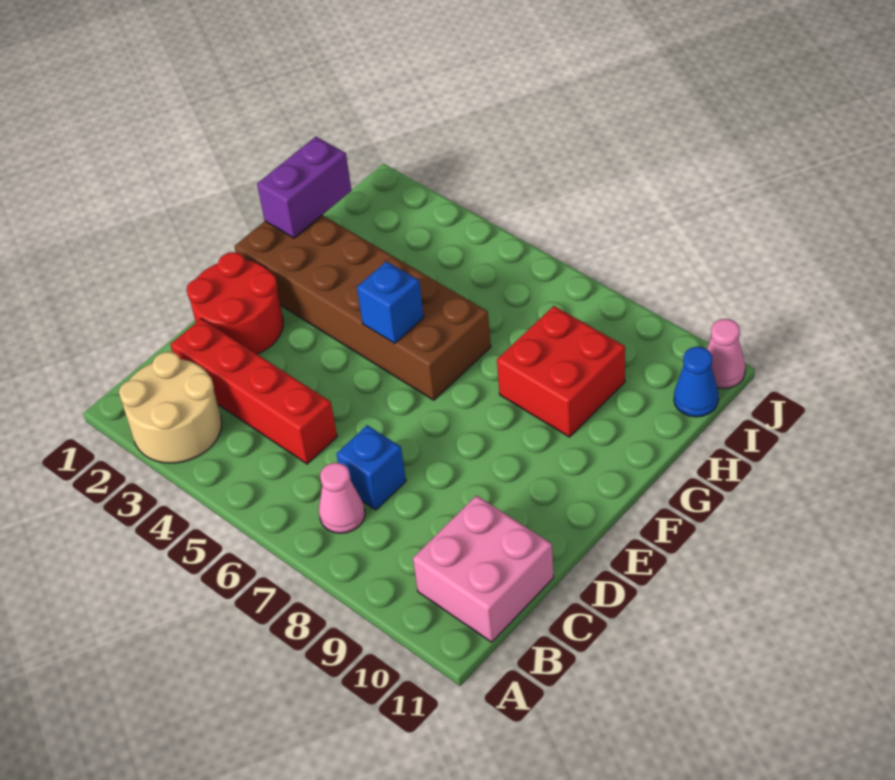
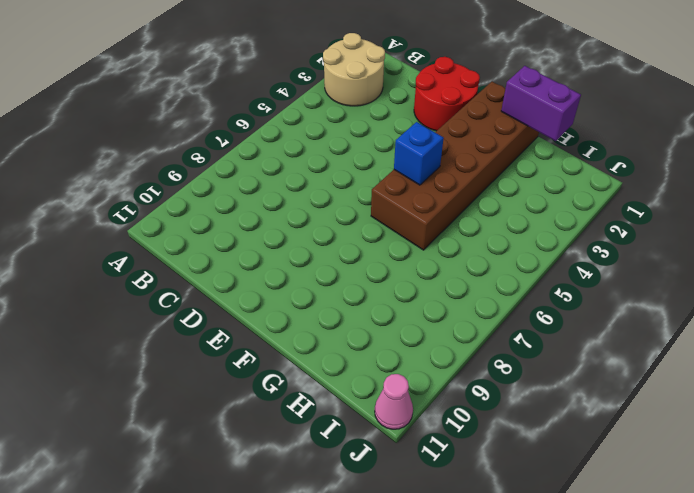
none -> pink 1x1 cone [319,463,365,533]
none -> pink 2x2 brick [413,495,554,642]
none -> red 1x4 brick [171,319,337,464]

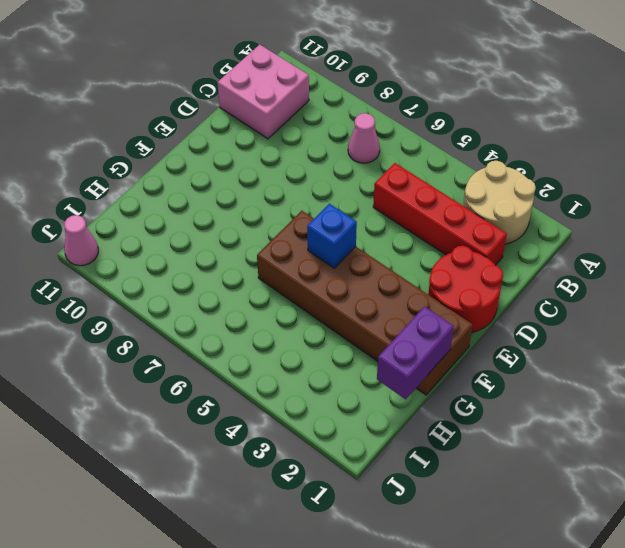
none -> blue 1x1 brick [337,425,406,510]
none -> red 2x2 brick [497,306,625,437]
none -> blue 1x1 cone [674,347,718,417]

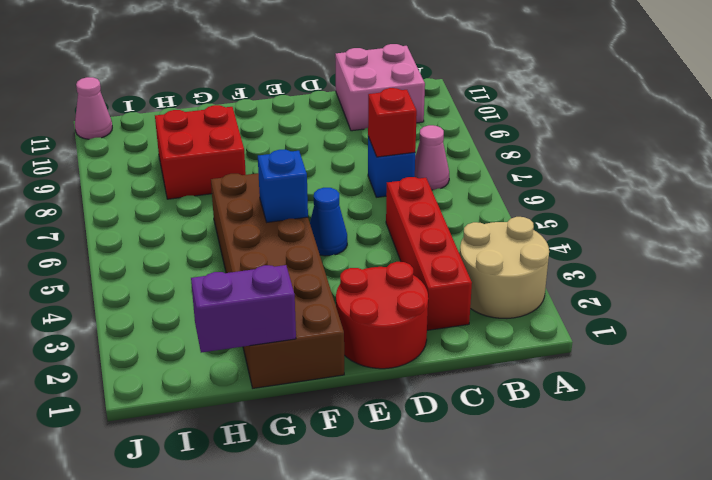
red 1x1 brick [368,88,417,157] -> none
blue 1x1 cone [310,188,347,256] -> blue 1x1 cone moved to [674,347,718,417]

